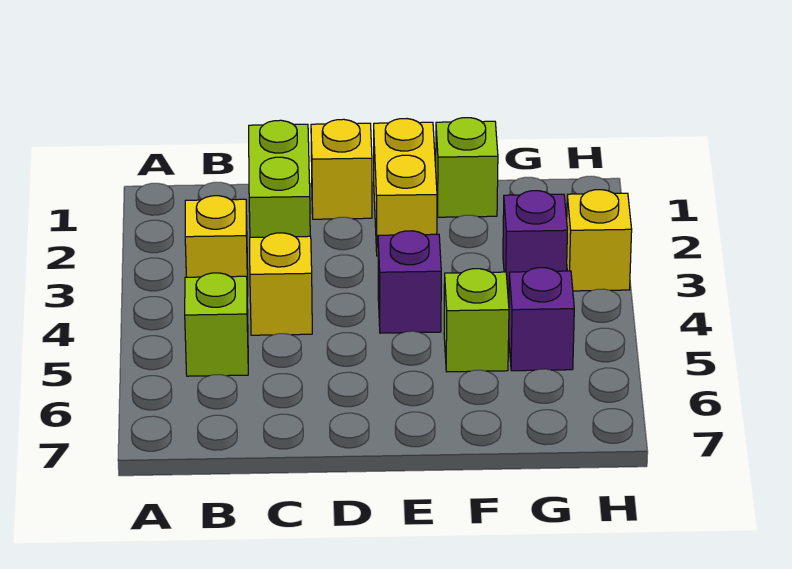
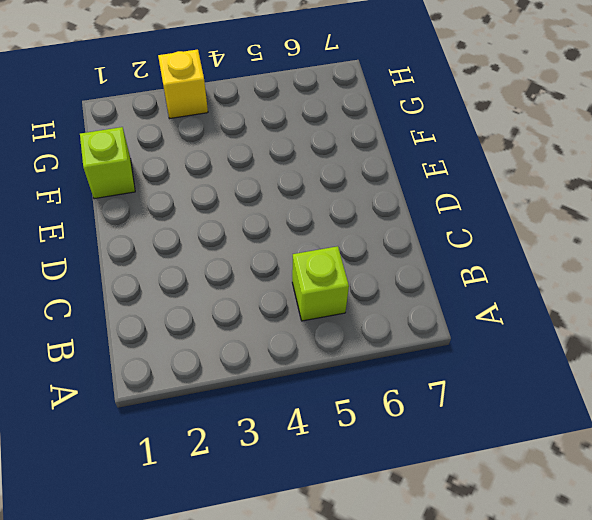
none -> yellow 1x1 brick [185,196,248,296]
none -> lime 1x2 brick [249,120,310,237]
none -> yellow 1x1 brick [250,233,312,335]

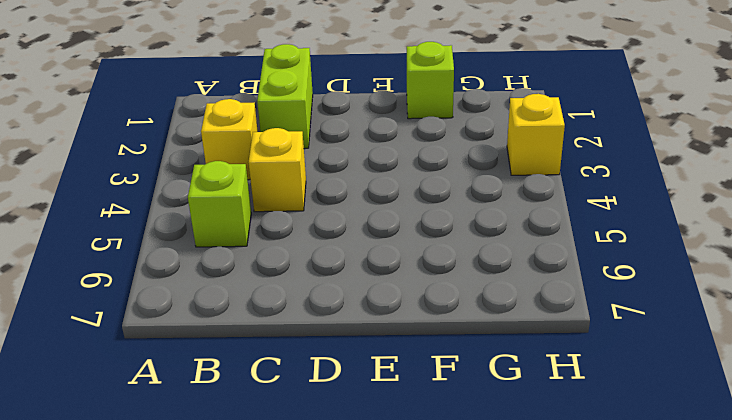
none -> yellow 1x1 brick [311,119,372,219]
none -> yellow 1x2 brick [374,119,437,256]
none -> purple 1x1 brick [378,231,441,333]

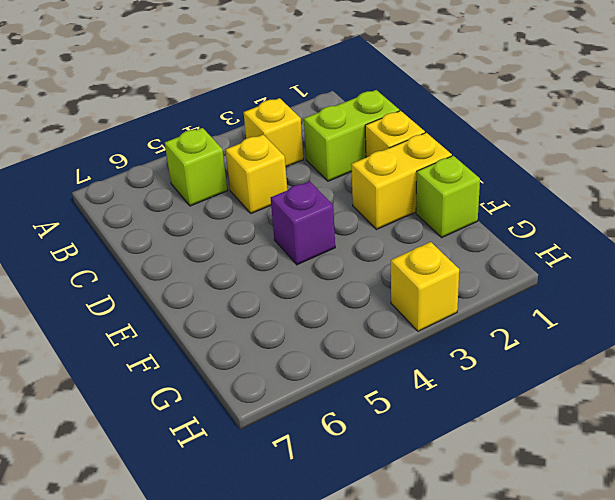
none -> lime 1x1 brick [444,269,509,372]
none -> purple 1x1 brick [503,191,567,292]
none -> purple 1x1 brick [509,268,574,371]

